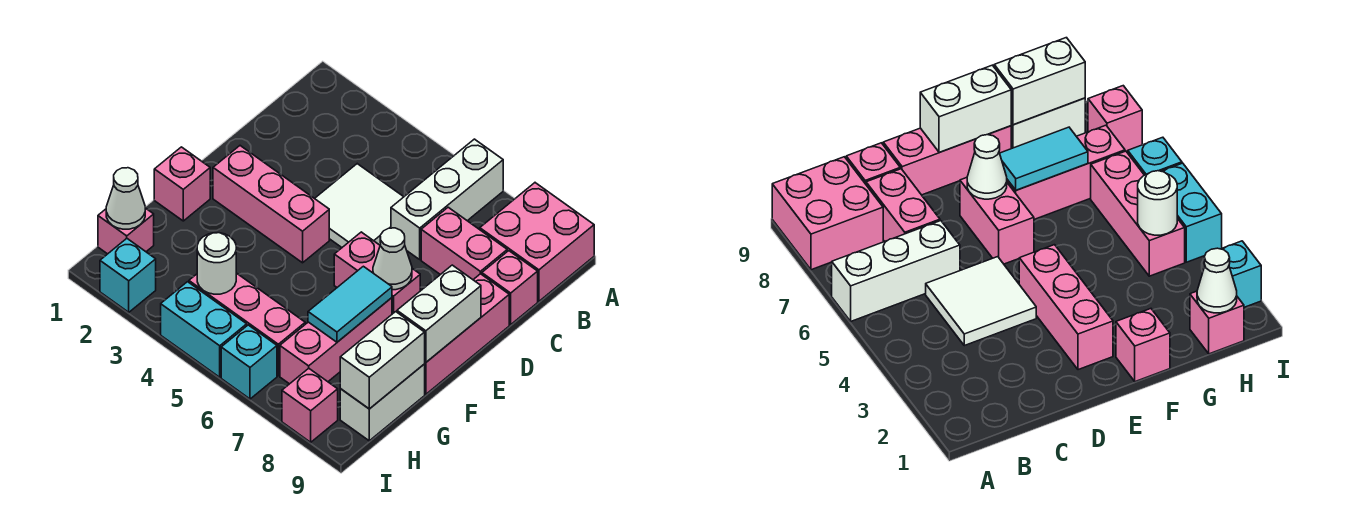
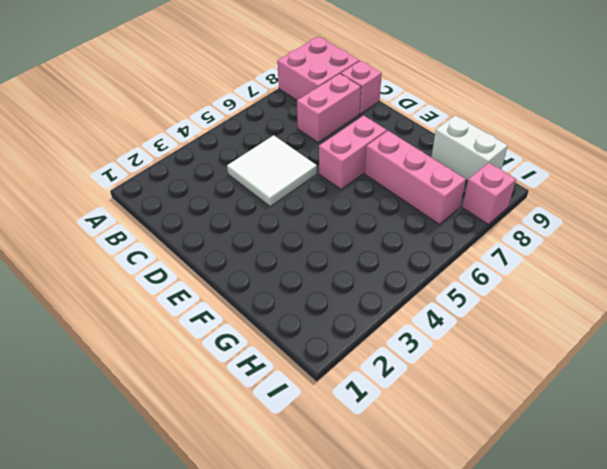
none -> white 1x3 brick [391,139,503,259]
none -> pink 1x3 brick [425,274,509,394]
none -> pink 1x3 brick [213,146,329,263]

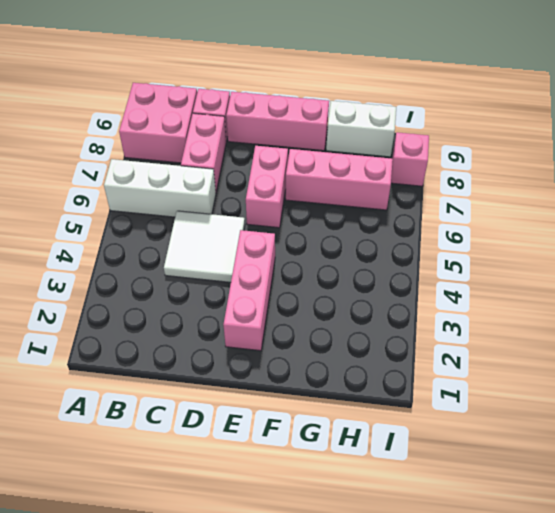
none -> pink 1x1 brick [154,147,210,221]
none -> pink 1x1 brick [98,208,154,254]
none -> pink 1x3 brick [189,273,305,376]

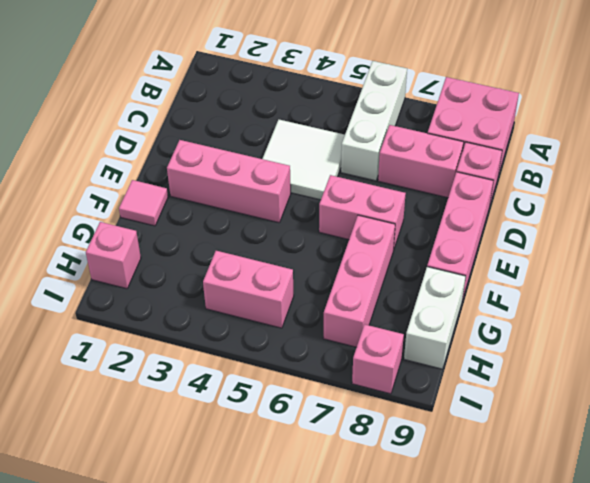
pink 1x1 tile [119,180,168,226] -> pink 1x1 brick [154,147,210,221]
pink 1x2 brick [203,251,294,328] -> pink 1x3 brick [189,273,305,376]
none -> cyan 1x1 brick [100,239,156,312]
none -> cyan 1x2 brick [161,282,247,377]
none -> cyan 1x1 brick [221,325,277,399]

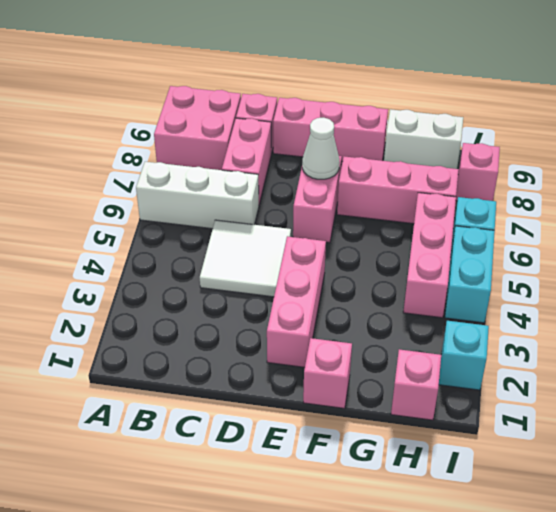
none -> white 1x2 brick [397,265,481,362]
none -> cyan 1x2 tile [308,266,392,342]
none -> white 1x2 brick [340,312,425,409]

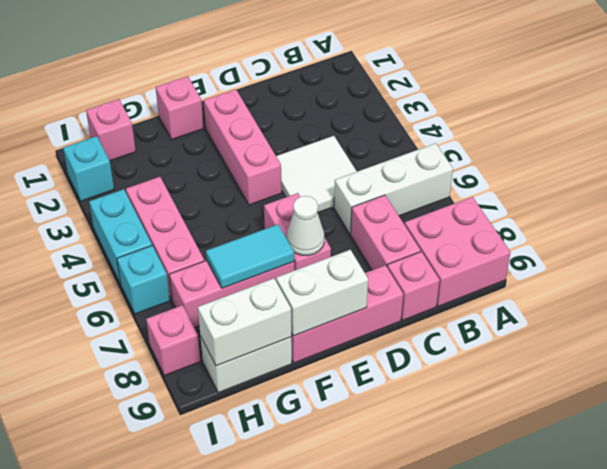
none -> white 1x1 cone [106,168,145,229]
none -> white 1x1 round brick [197,233,236,294]

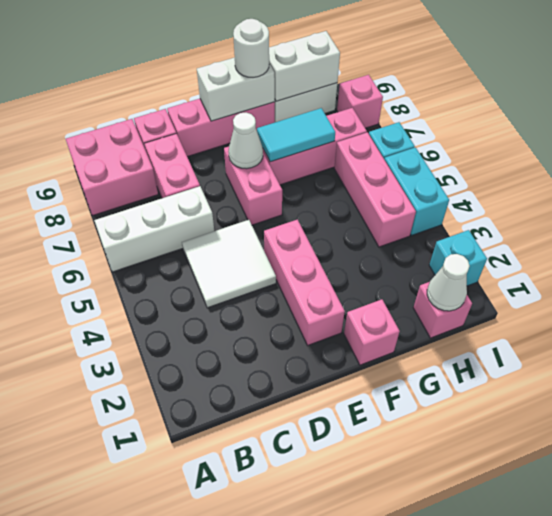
white 1x1 round brick [233,19,269,77] -> white 1x1 round brick moved to [197,233,236,294]

